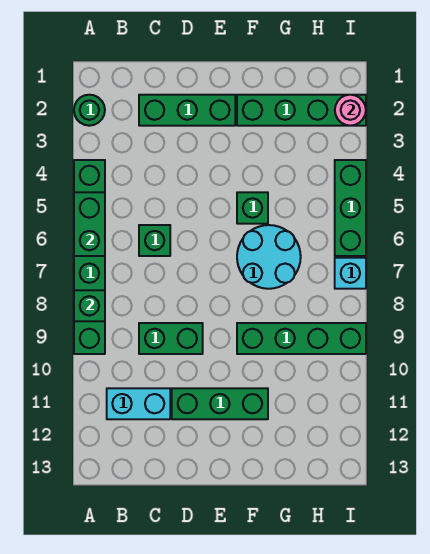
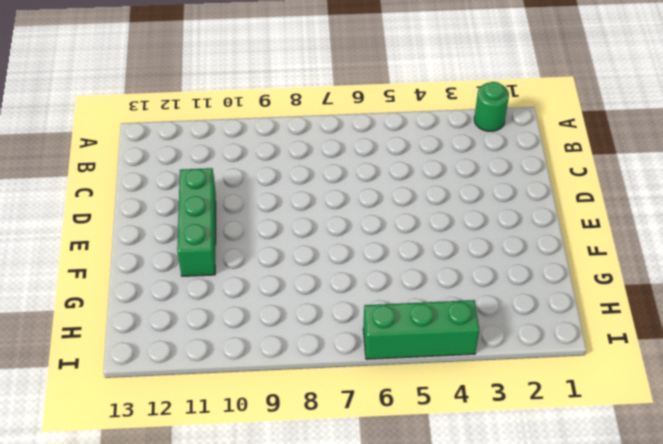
none -> green 1x6 brick [74,160,105,354]
none -> cyan 1x2 brick [107,388,170,419]
none -> green 1x3 brick [139,95,235,126]

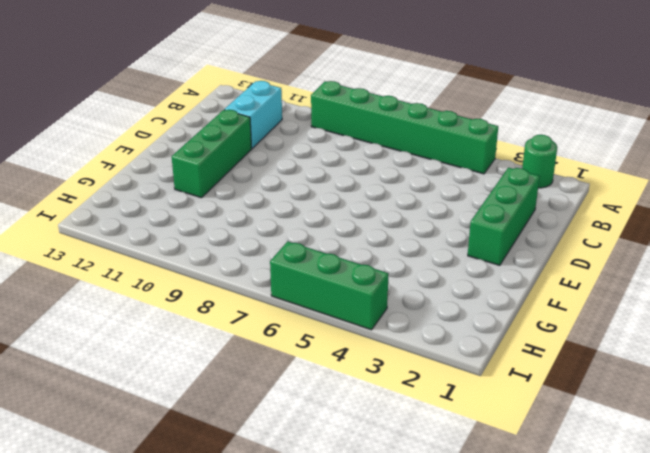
none -> green 1x1 brick [139,225,170,256]
none -> green 1x2 brick [139,323,203,354]
none -> green 1x4 brick [237,95,366,126]

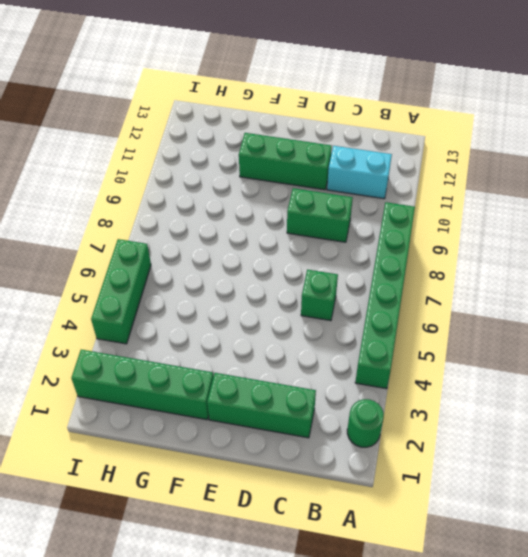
none -> green 1x1 brick [237,192,268,224]
none -> cyan 2x2 round brick [237,225,301,289]
none -> green 1x4 brick [237,323,366,354]

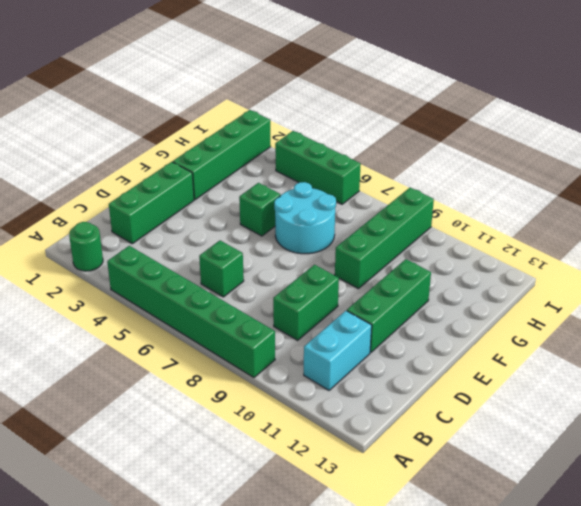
none -> cyan 1x1 brick [335,258,366,289]
none -> green 1x2 brick [74,192,105,256]
none -> green 1x1 brick [74,290,105,321]

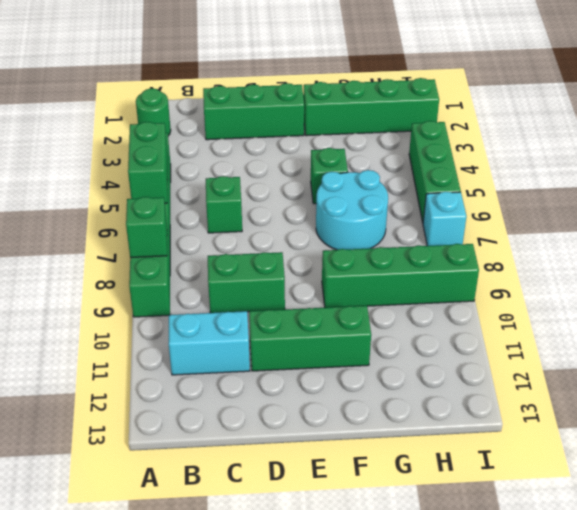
none -> pink 1x1 round brick [335,95,366,126]

